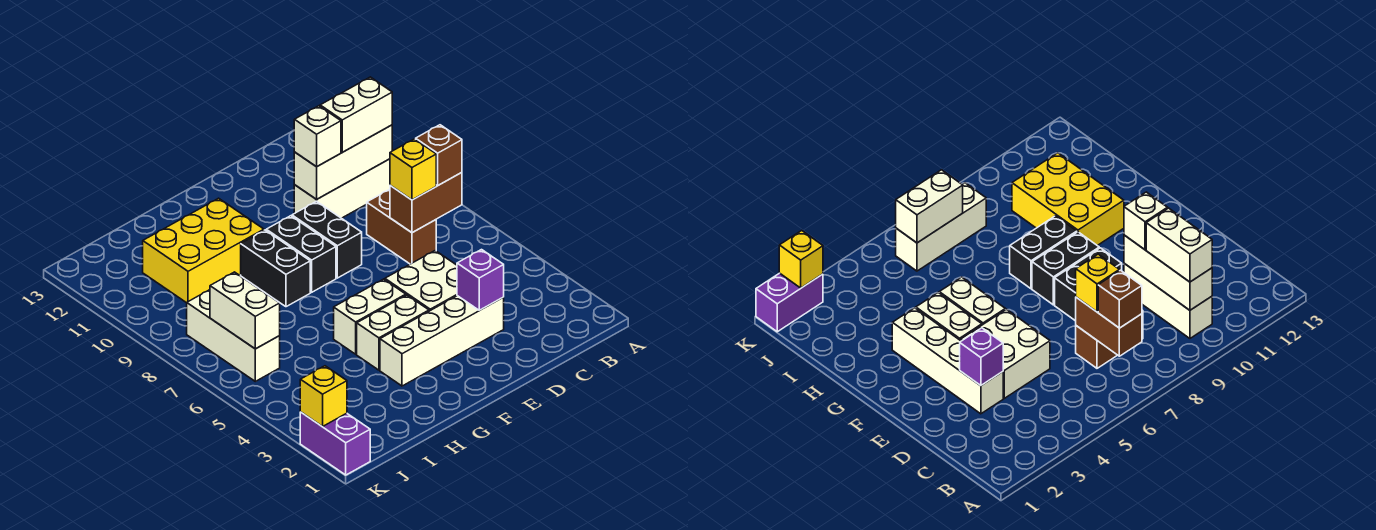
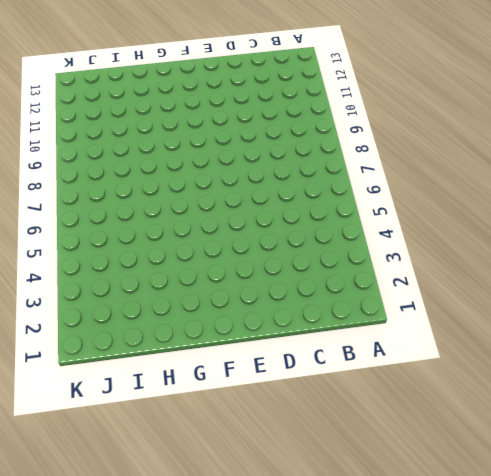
none -> white 1x3 brick [294,159,390,218]
none -> brown 1x2 brick [367,189,436,264]
none -> white 1x4 brick [380,296,504,386]

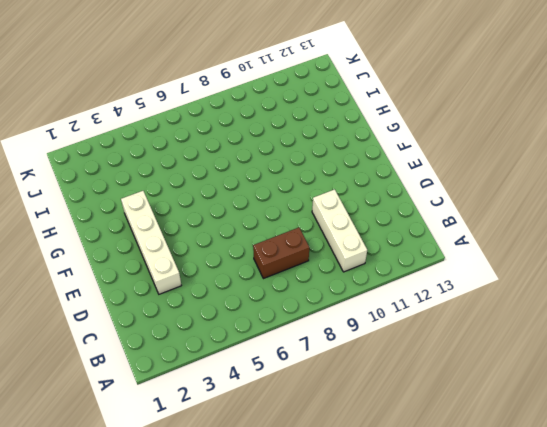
none -> white 2x2 brick [385,251,457,311]
none -> black 1x2 brick [292,201,362,278]
none -> white 1x2 brick [357,295,429,370]

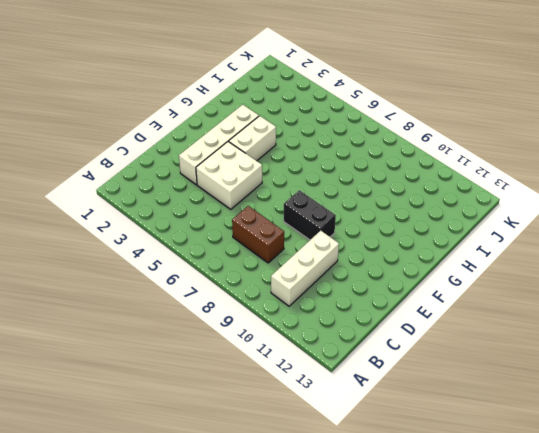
none -> white 1x2 brick [334,279,406,354]
none -> black 1x2 brick [266,216,336,292]
none -> black 1x2 brick [241,230,310,307]

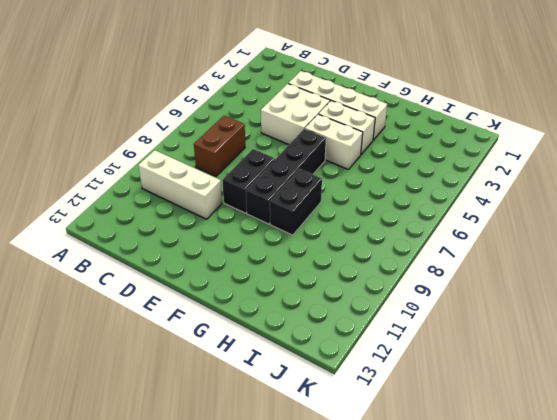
black 1x4 brick [246,129,326,224] -> black 1x2 brick [266,216,336,292]
none -> yellow 2x3 brick [143,198,264,303]
none -> white 1x3 brick [187,290,280,381]
none -> purple 1x2 brick [300,412,370,475]

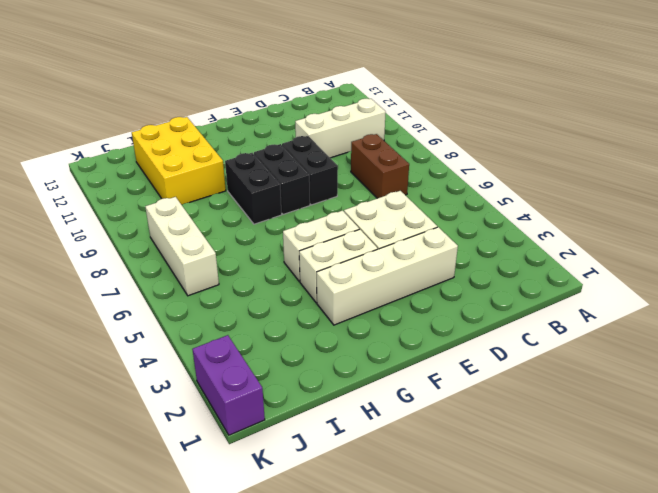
yellow 2x3 brick [132,117,226,205] -> yellow 2x3 brick turned to [143,198,264,303]
none -> brown 1x2 brick [390,173,462,233]
none -> white 1x3 brick [294,125,392,199]
none -> purple 1x1 brick [457,250,504,310]

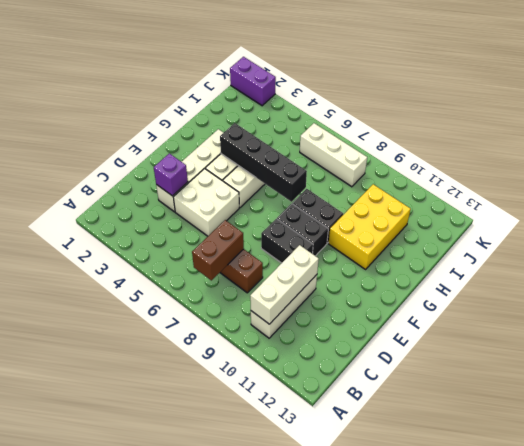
black 1x4 brick [220,123,307,202] -> none
none -> white 1x2 brick [210,272,280,349]
none -> yellow 1x1 brick [300,366,347,427]
none -> brown 1x1 brick [416,125,462,185]

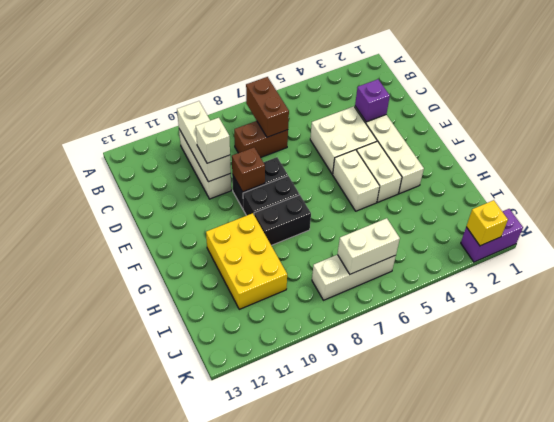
brown 1x1 brick [232,147,265,192] -> brown 1x1 brick moved to [416,125,462,185]
none -> white 1x2 brick [320,77,392,152]
none -> yellow 1x1 brick [390,139,436,200]

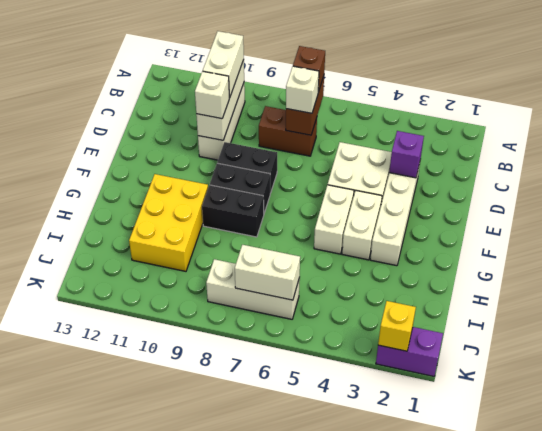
white 1x1 brick [286,66,319,113] -> yellow 1x1 brick [390,139,436,200]

